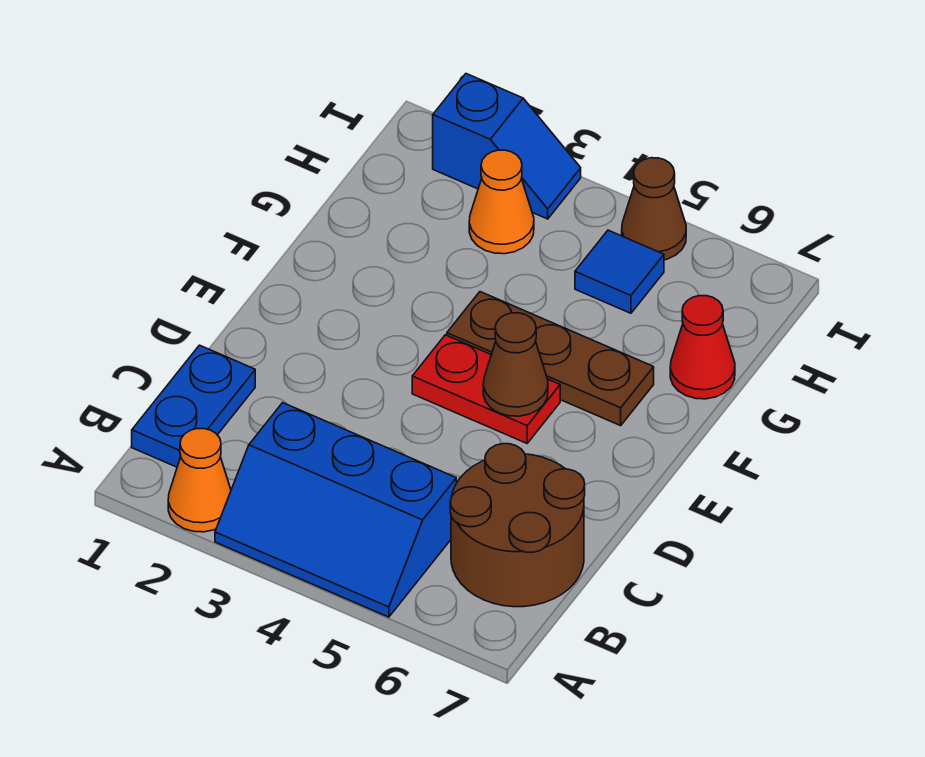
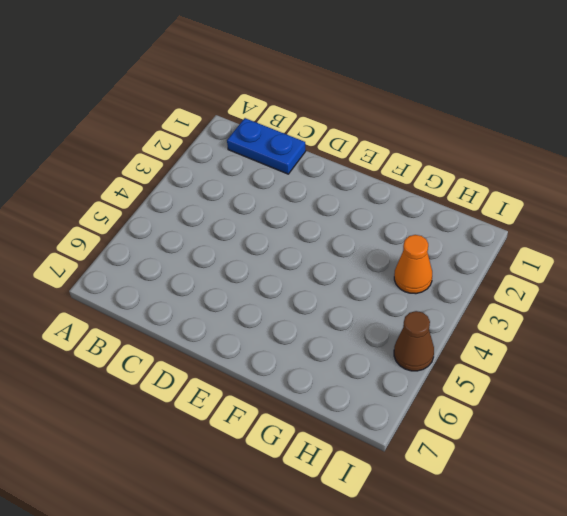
none -> orange 1x1 cone [168,429,231,532]
none -> blue 2x3 slope [215,403,456,617]
none -> brown 2x2 round brick [450,444,585,607]

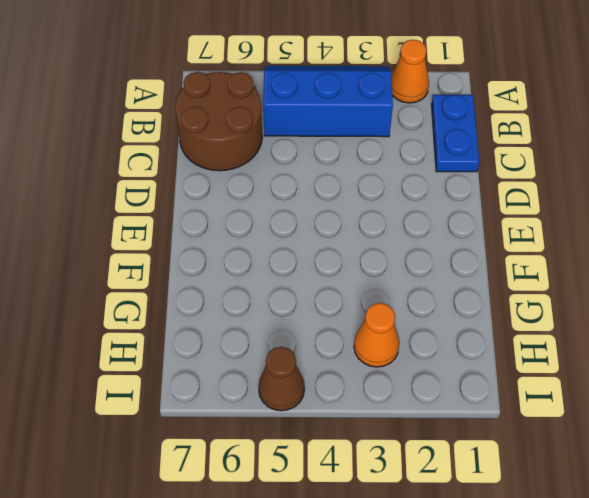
none -> red 1x2 plate [412,335,560,443]
none -> brown 1x3 plate [447,292,654,426]
none -> red 1x1 cone [670,296,735,399]

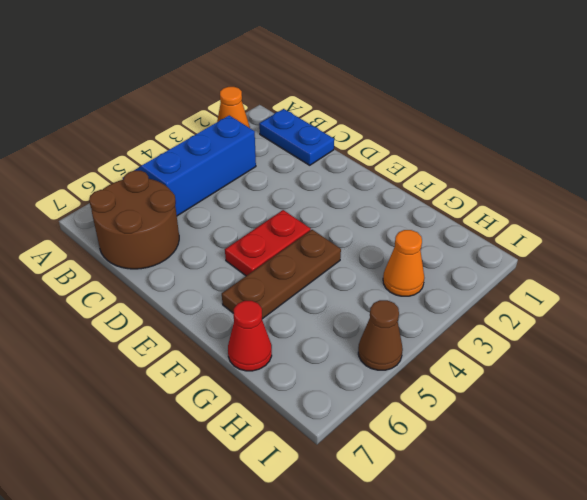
none -> blue 1x1 tile [575,230,664,313]
none -> blue 1x2 slope [433,74,581,219]
none -> brown 1x1 cone [483,313,548,416]

